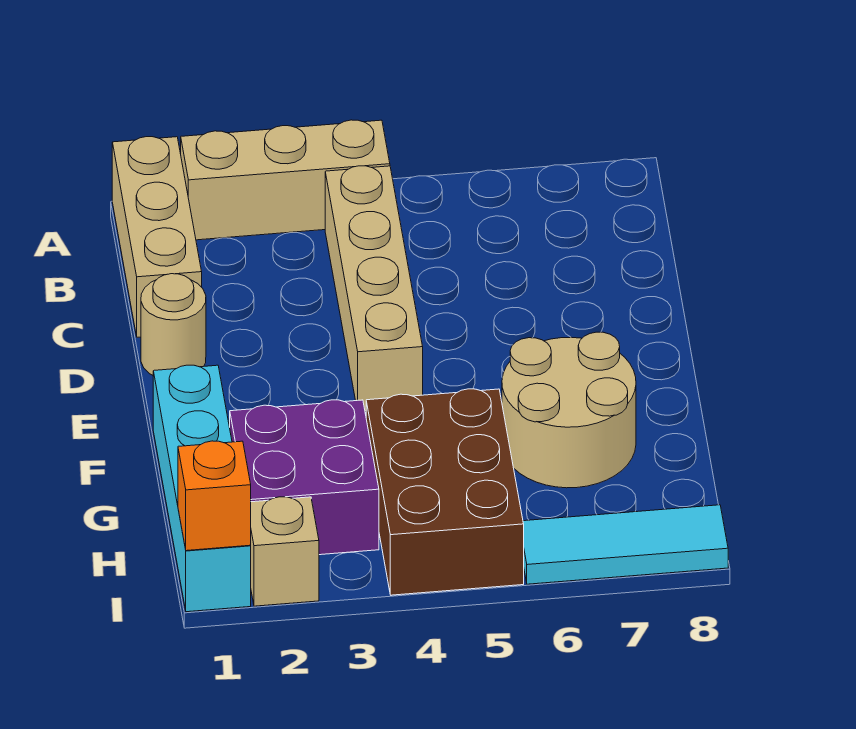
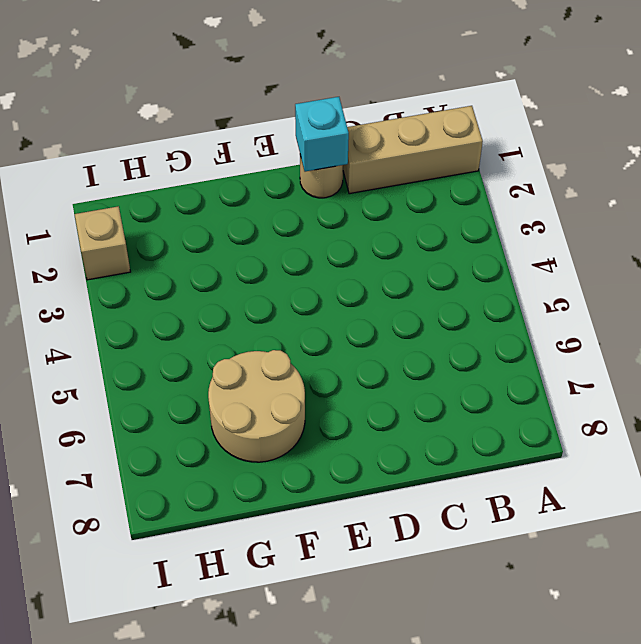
cyan 1x1 brick [295,97,349,172] -> none
none -> tan 1x3 brick [181,120,390,240]
none -> tan 1x4 brick [325,166,423,412]

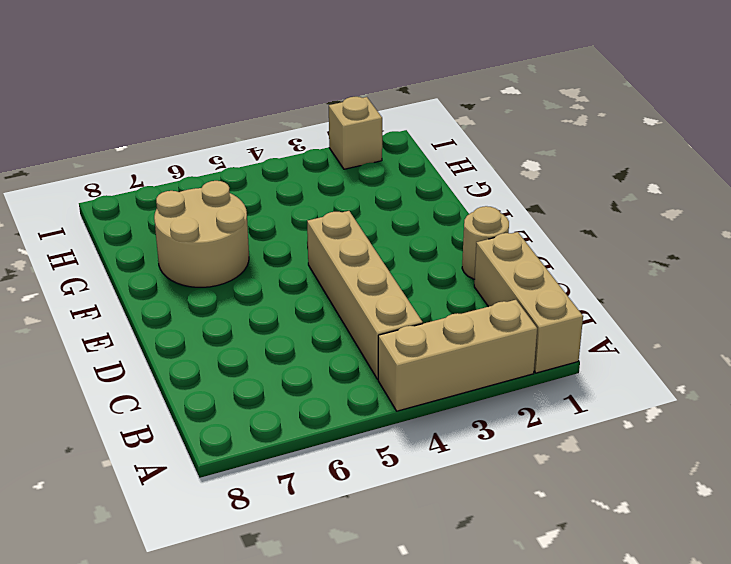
none -> cyan 1x4 brick [153,365,251,612]
none -> purple 2x2 brick [230,400,379,555]

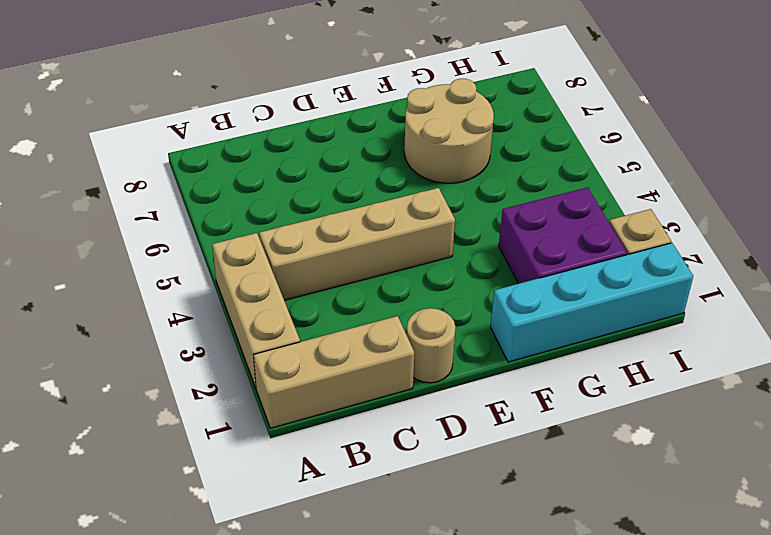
none -> brown 2x3 brick [366,389,524,595]
none -> cyan 1x3 tile [523,505,728,584]

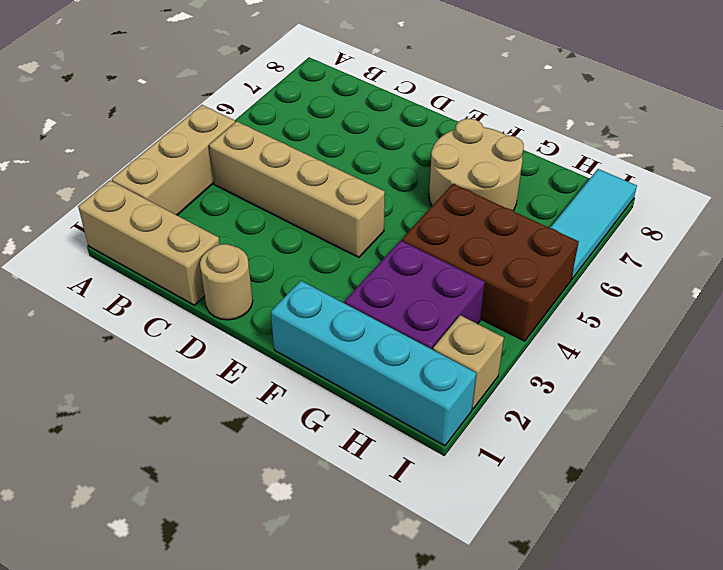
none -> orange 1x1 brick [178,441,251,551]

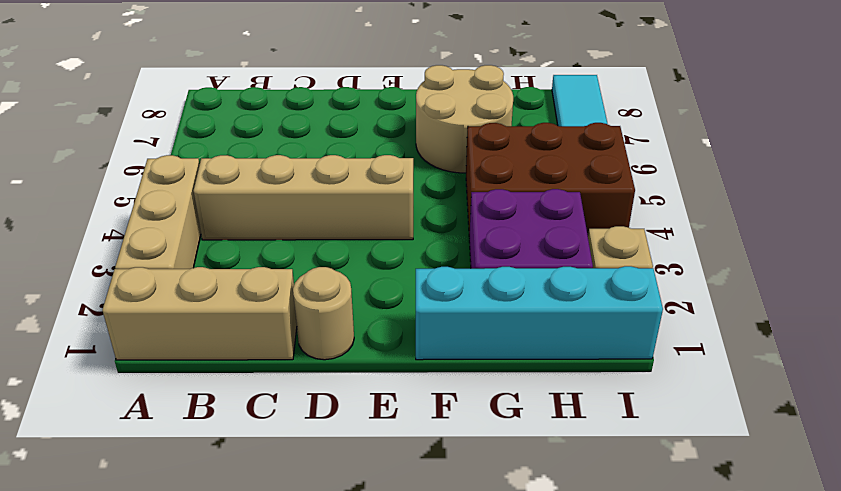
none -> orange 1x1 brick [178,441,251,551]

